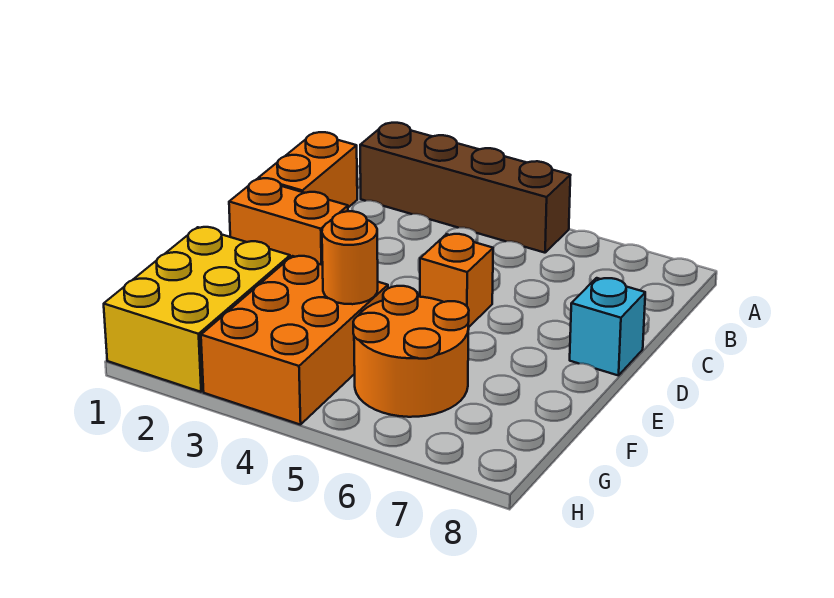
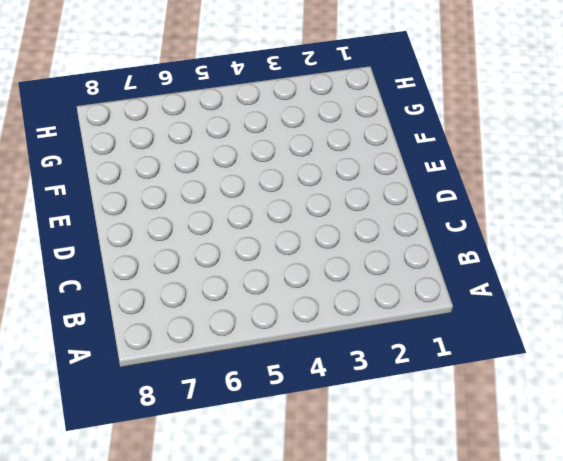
none -> brown 1x4 brick [360,123,571,253]
none -> orange 1x2 brick [258,132,357,207]

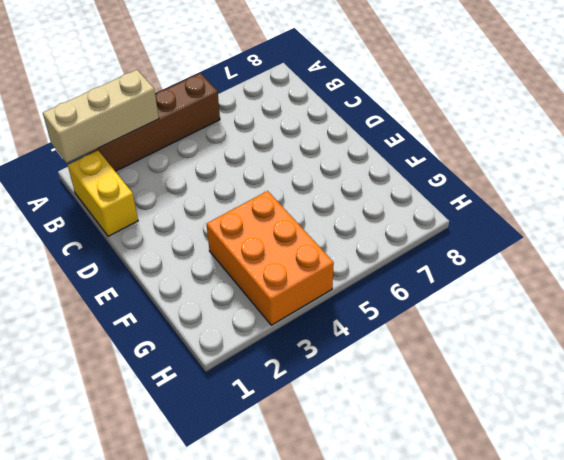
tan 1x3 brick [43,70,159,163] -> none
yellow 1x2 brick [68,150,138,236] -> orange 1x2 brick [258,132,357,207]
none -> orange 1x2 brick [229,178,348,265]
none -> orange 1x1 brick [420,234,493,328]

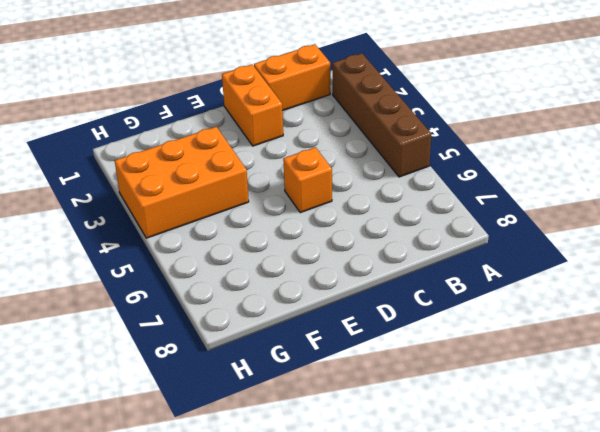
none -> cyan 1x1 brick [570,278,645,376]
none -> yellow 2x3 brick [104,227,290,392]

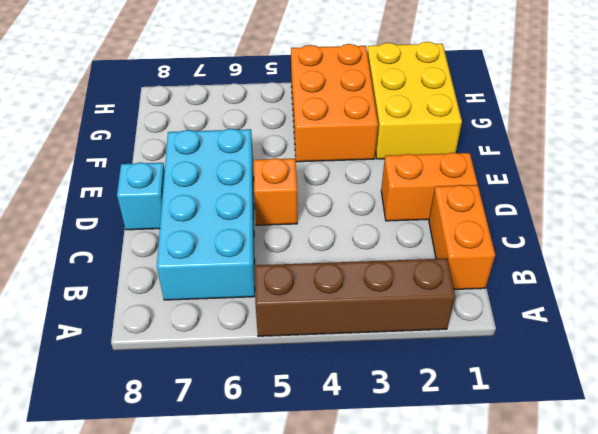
cyan 2x4 brick [157,129,255,300] -> none
none -> orange 2x2 round brick [353,286,469,417]
none -> orange 1x1 round brick [322,211,378,304]

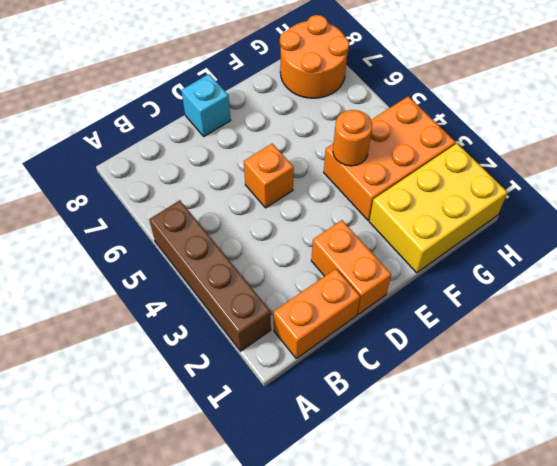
orange 2x2 round brick [280,15,349,98] -> orange 2x2 round brick moved to [353,286,469,417]

